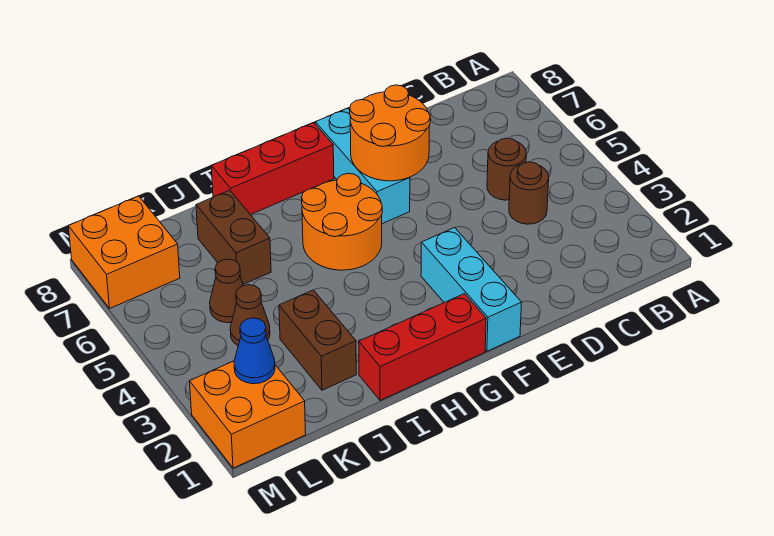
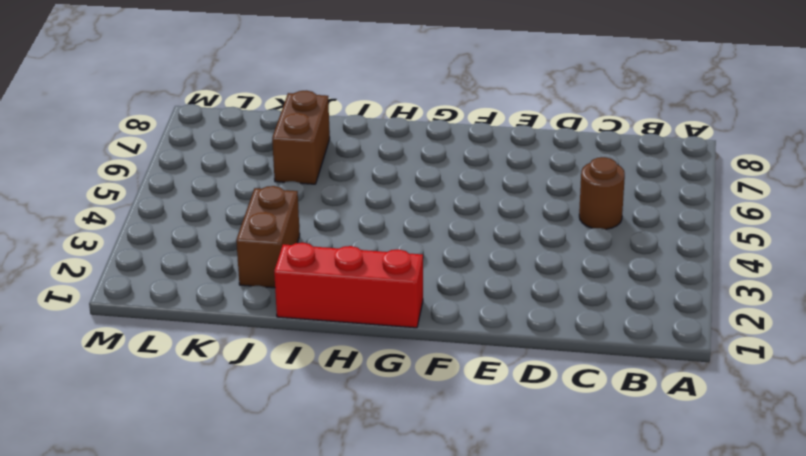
none -> brown 1x1 round brick [509,162,549,224]
none -> cyan 1x3 brick [421,228,522,351]
none -> cyan 1x3 brick [315,108,410,224]

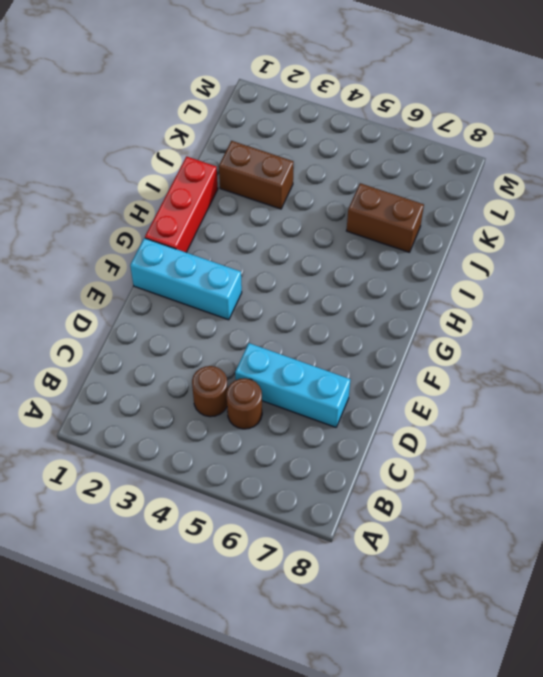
cyan 1x3 brick [235,343,350,427] -> cyan 1x3 brick moved to [315,108,410,224]
none -> orange 2x2 round brick [301,173,382,270]
none -> red 1x3 brick [211,123,334,215]
none -> brown 1x1 cone [230,285,270,345]

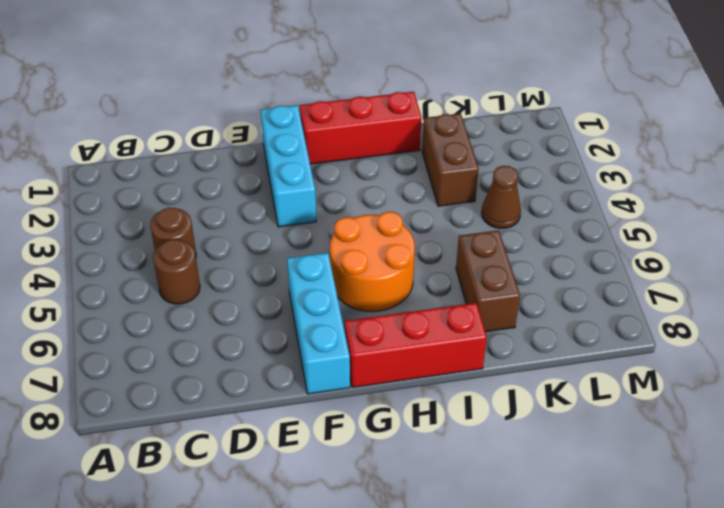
none -> brown 1x1 cone [210,259,244,323]
none -> orange 2x2 brick [190,361,306,468]
none -> orange 2x2 brick [68,196,180,308]

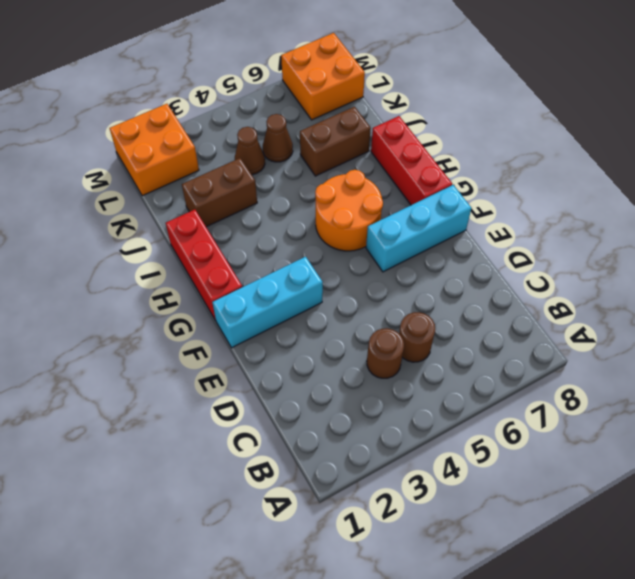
none -> orange 2x2 round brick [350,85,430,181]
none -> blue 1x1 cone [234,318,275,384]

